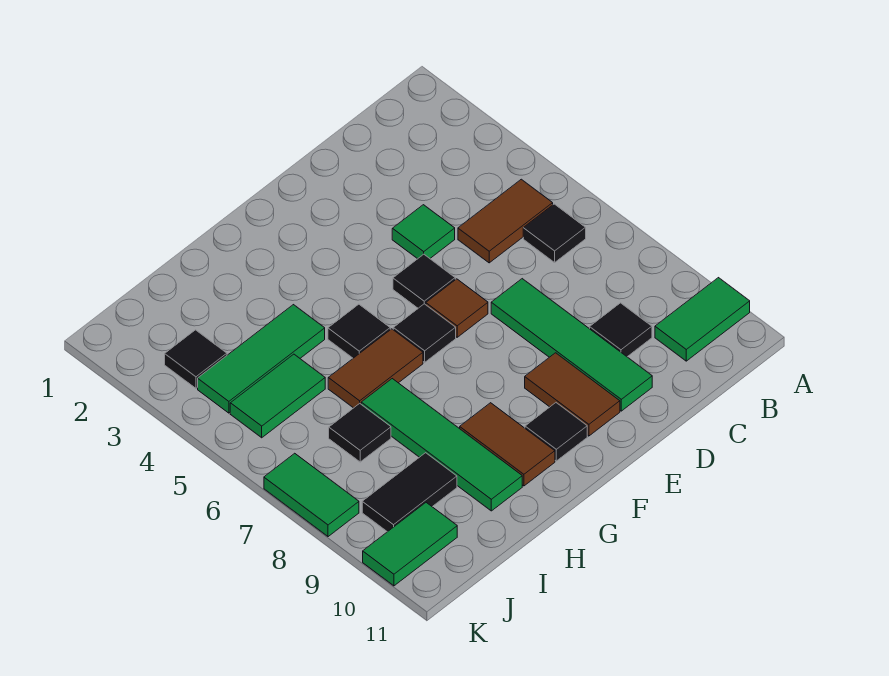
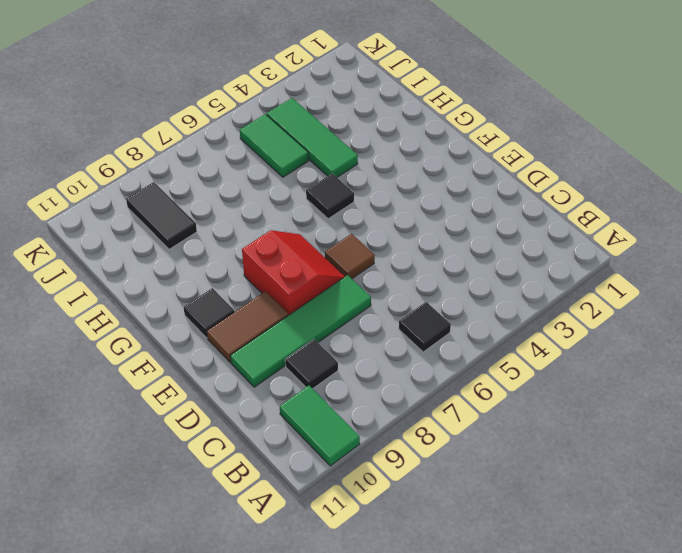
red 2x2 slope [242,230,345,315] -> none
none -> brown 1x2 tile [458,179,553,263]
none -> green 1x1 tile [392,205,455,259]
none -> black 1x1 tile [393,254,455,308]

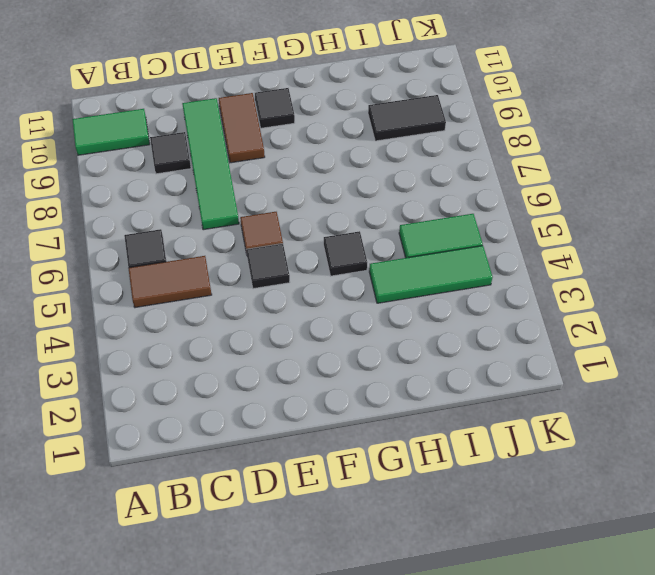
none -> green 1x1 tile [392,205,455,259]
none -> black 1x1 tile [393,304,456,362]
none -> brown 1x2 tile [328,329,423,408]

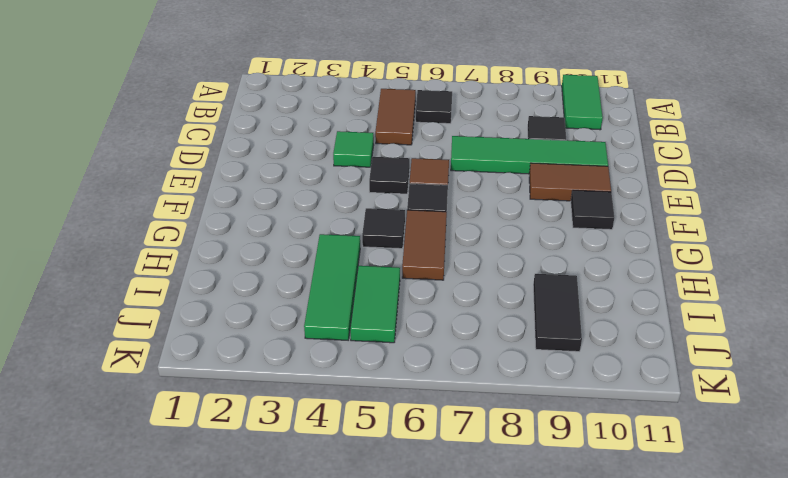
none -> brown 1x2 tile [460,403,555,486]
none -> green 1x4 tile [361,379,522,511]
none -> black 1x1 tile [329,403,391,462]

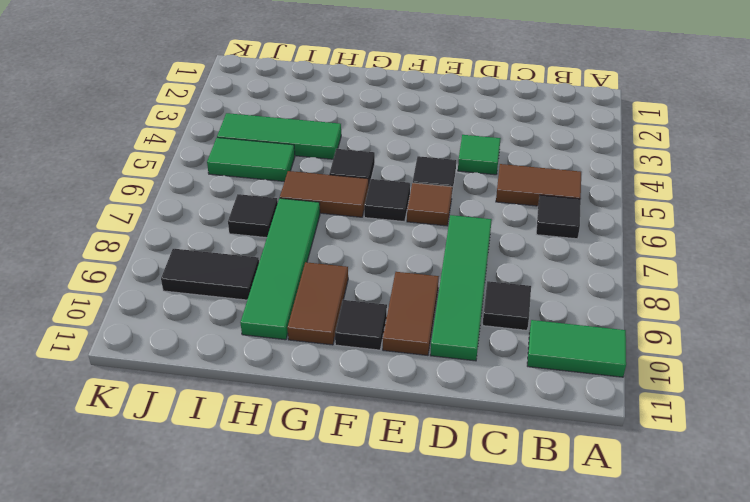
none -> black 1x1 tile [165,330,227,388]
none -> green 1x2 tile [363,503,457,586]
none -> green 1x2 tile [264,453,359,537]

